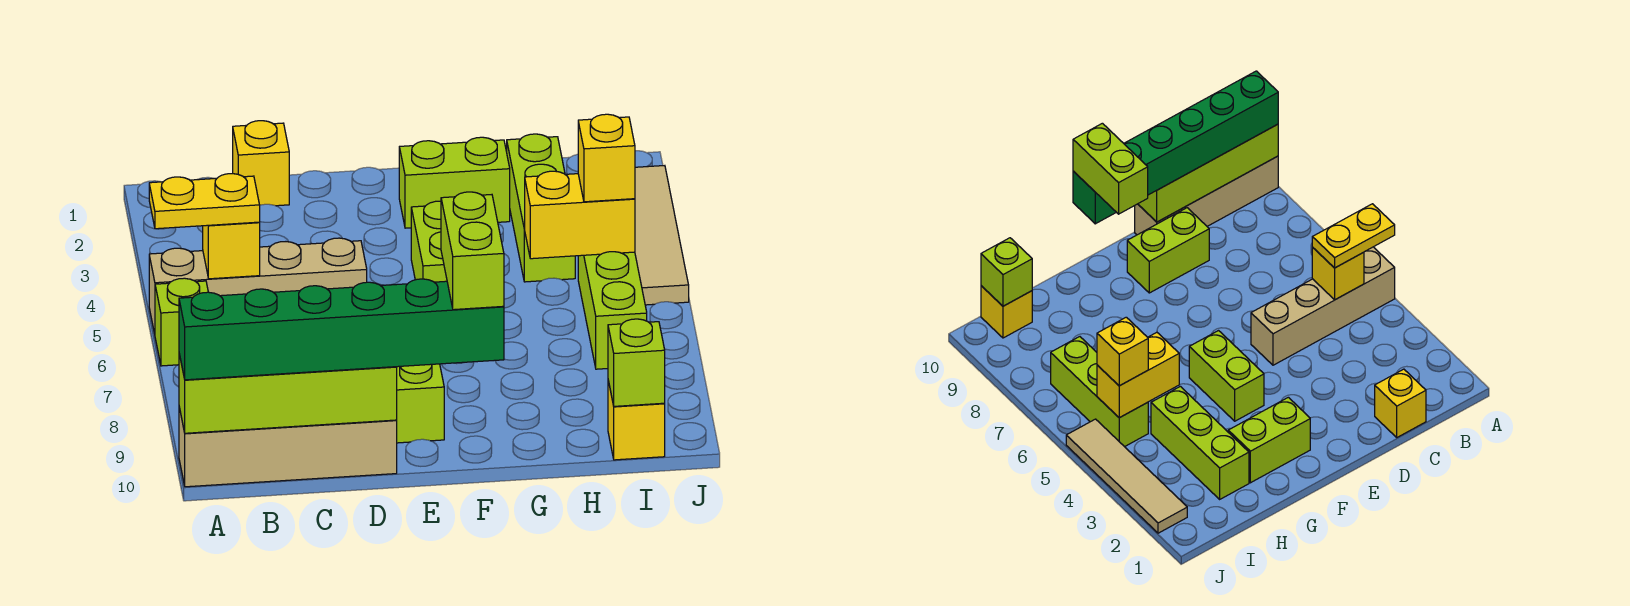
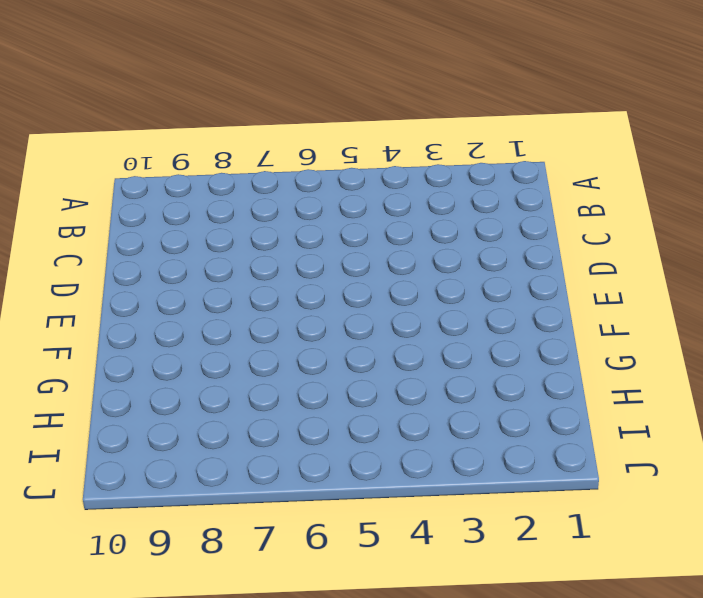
none -> tan 1x4 brick [149,238,367,334]
none -> lime 1x1 brick [155,278,208,366]
none -> tan 1x4 brick [179,407,397,487]

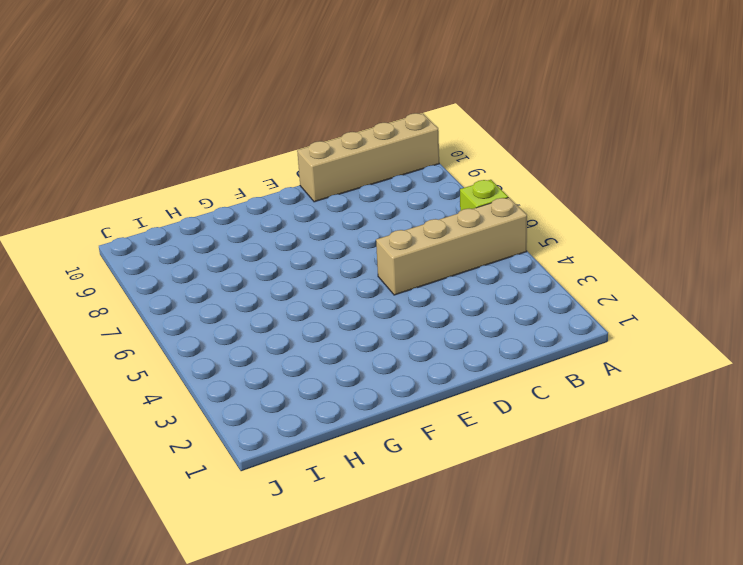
none -> yellow 1x1 brick [233,121,289,206]
none -> lime 1x2 brick [397,364,444,443]
none -> lime 1x2 brick [399,137,510,228]

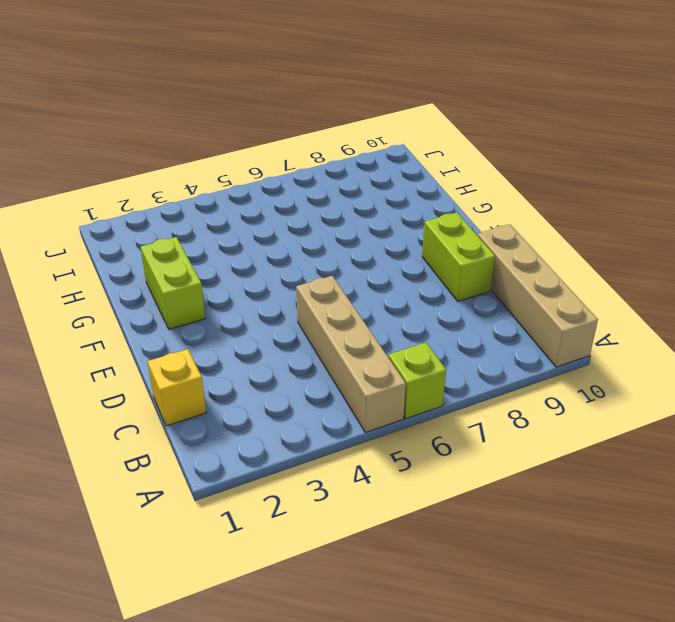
none -> lime 1x2 brick [411,201,447,282]
none -> lime 1x3 brick [507,134,575,282]
none -> lime 1x3 brick [578,252,647,369]

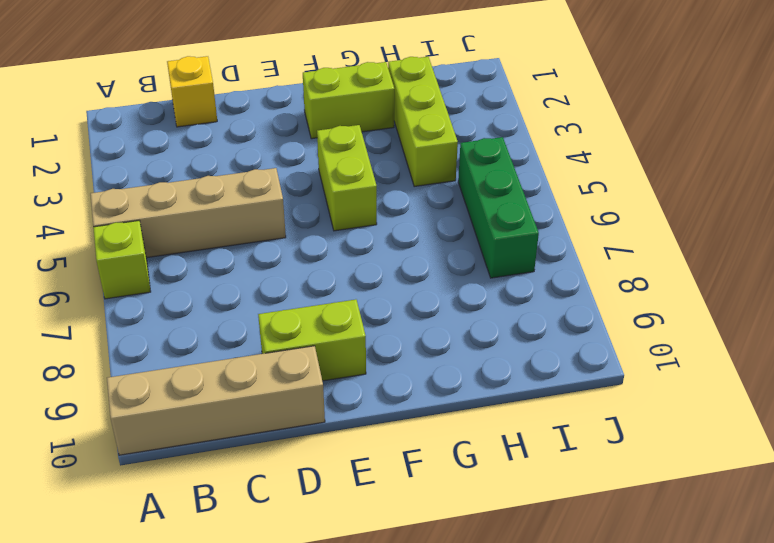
green 1x3 brick [458,137,539,278] -> lime 1x3 brick [578,252,647,369]
none -> yellow 1x1 brick [608,381,665,460]
none -> tan 1x4 tile [635,166,689,305]
none -> lime 1x4 brick [179,354,397,433]

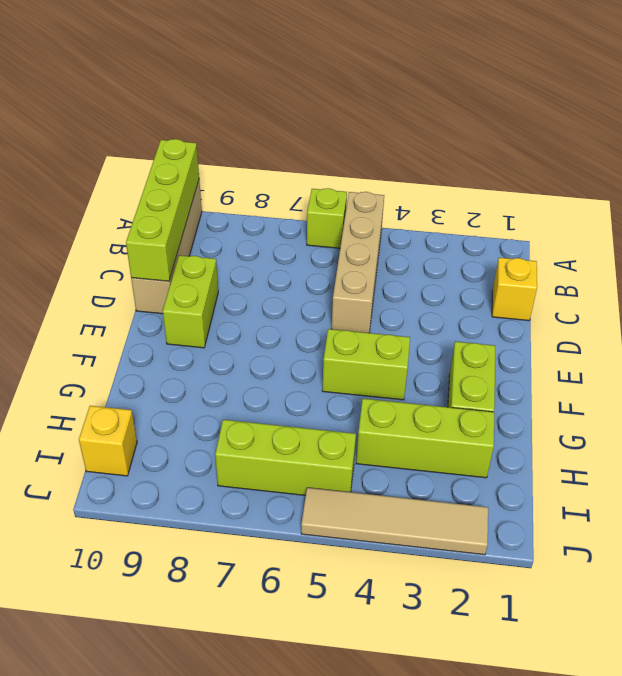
none -> yellow 1x1 brick [203,222,260,279]
none -> yellow 1x2 brick [525,171,635,259]
none -> lime 1x1 brick [608,319,665,406]

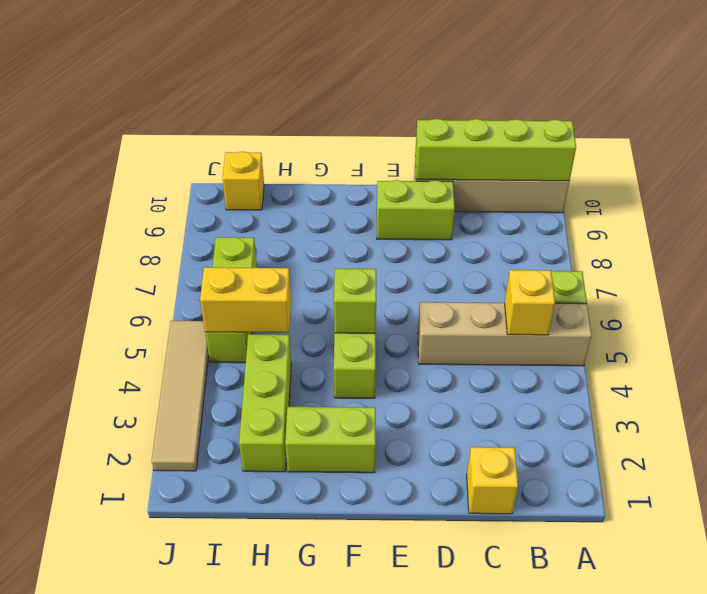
lime 1x1 brick [334,268,376,333] -> lime 1x1 brick moved to [608,319,665,406]
none -> yellow 1x2 plate [149,174,260,229]
none -> green 1x6 brick [179,279,504,380]
none -> yellow 1x1 brick [578,114,635,202]

